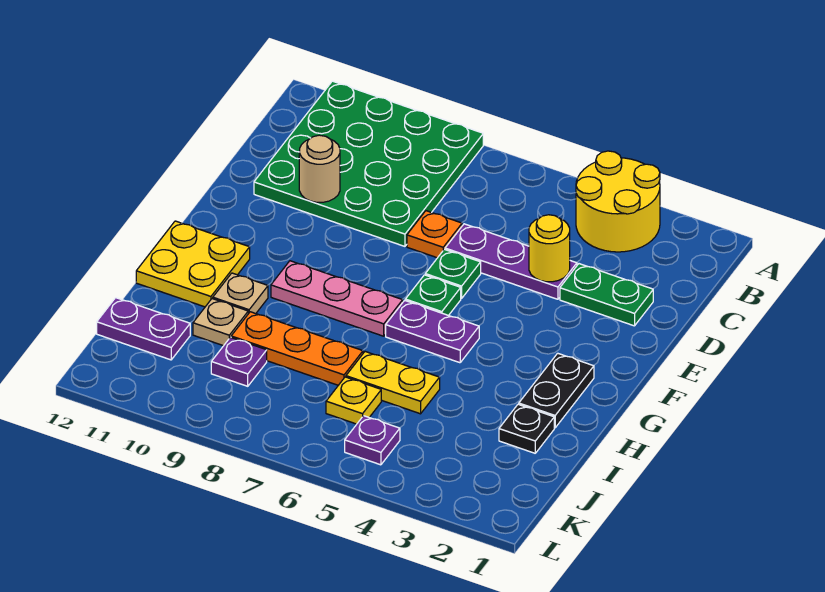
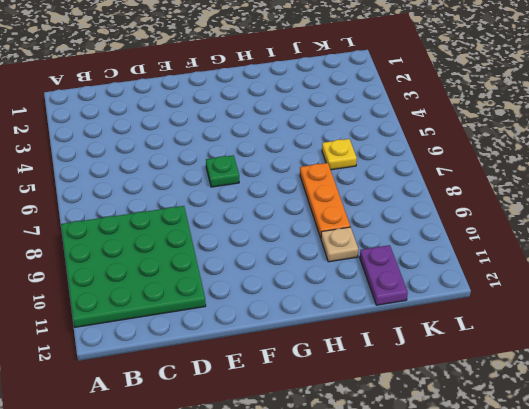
none -> yellow 2x2 round brick [576,151,660,252]
none -> green 1x2 plate [560,264,653,326]
none -> purple 1x3 plate [445,224,577,299]

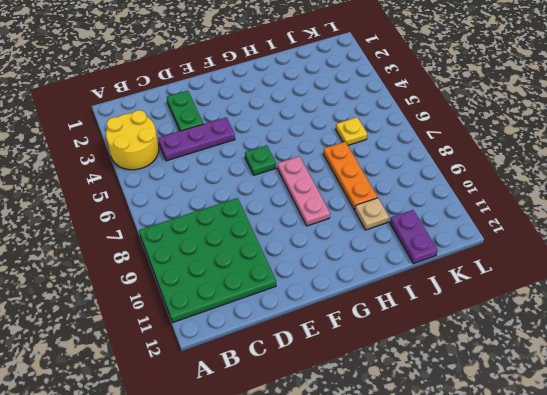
purple 1x3 plate [158,117,235,161] -> purple 1x3 plate turned to [445,224,577,299]
none -> orange 1x1 plate [407,211,462,258]
none -> green 1x1 plate [425,249,481,298]
none -> black 1x2 plate [519,353,594,428]

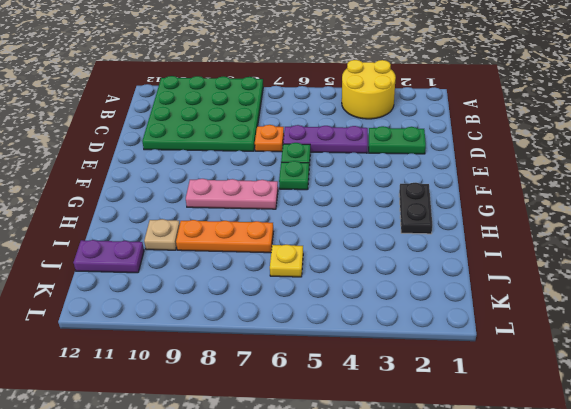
none -> purple 1x2 plate [386,300,479,363]
none -> yellow 2x2 plate [136,221,250,307]
none -> tan 1x1 plate [213,273,268,314]

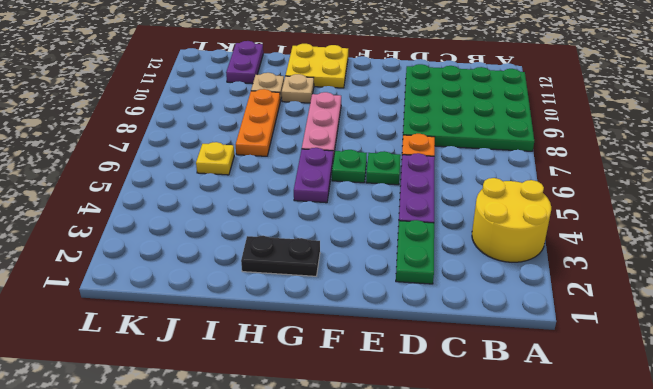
none -> black 1x1 plate [499,404,554,453]
none -> yellow 1x2 plate [346,352,440,414]
none -> purple 1x1 plate [211,337,267,386]

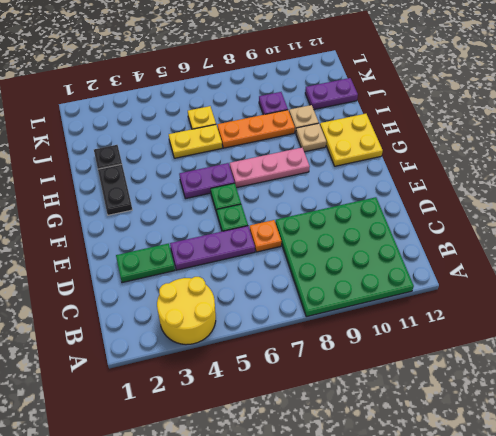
none -> purple 1x1 plate [345,416,400,465]
none -> yellow 1x1 round brick [529,215,570,282]
none -> tan 1x1 round brick [299,135,340,202]

